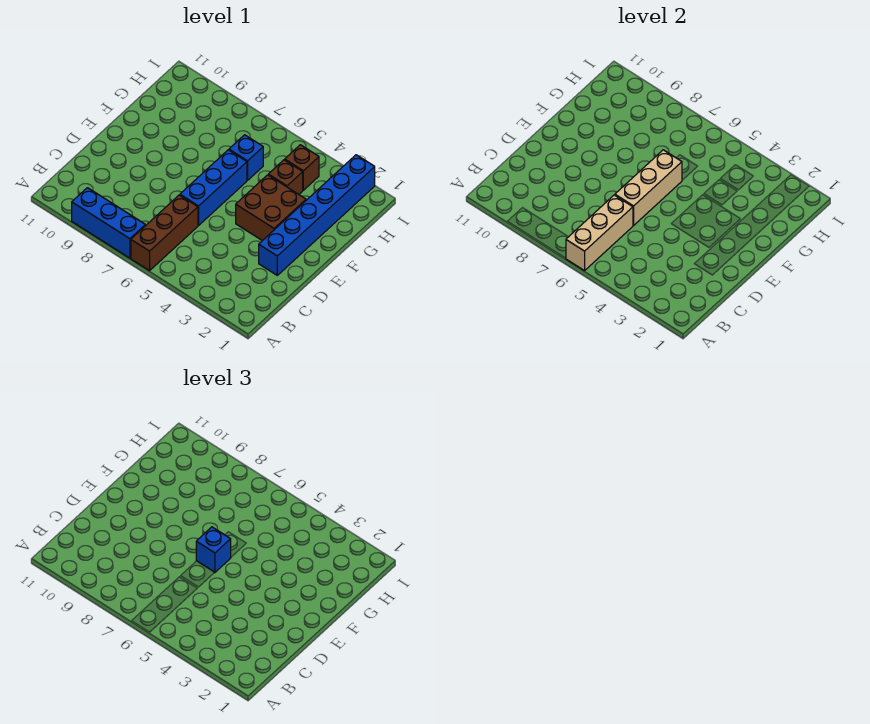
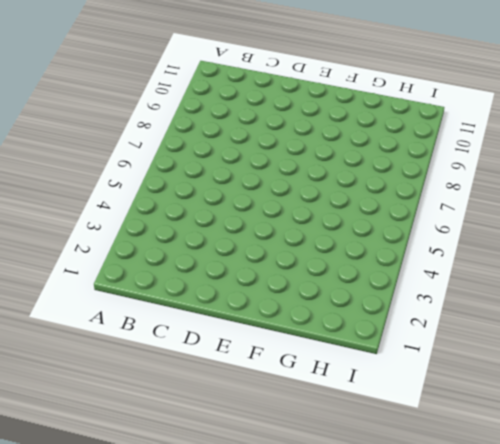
none -> brown 1x3 brick [131,195,198,271]
none -> blue 1x3 brick [72,188,145,258]

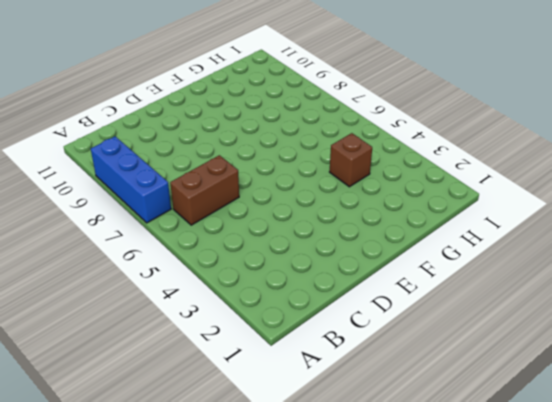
brown 1x2 brick [170,155,239,225] -> brown 1x3 brick [131,195,198,271]
none -> blue 1x6 brick [259,155,375,275]
none -> blue 1x3 brick [180,150,247,225]

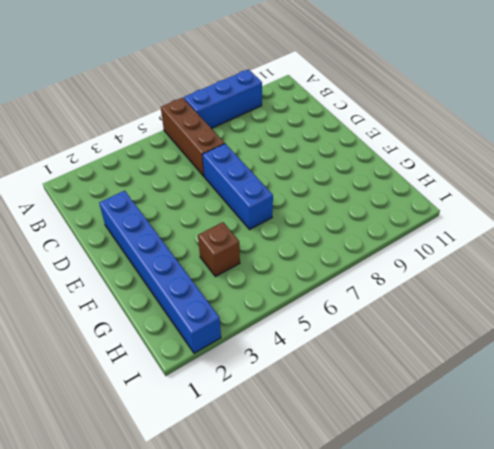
none -> brown 2x2 brick [236,175,306,241]
none -> blue 1x1 brick [229,135,263,180]

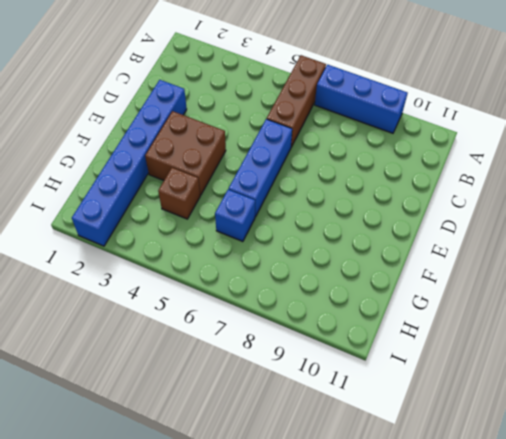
none -> brown 1x1 brick [285,145,319,190]
none -> tan 1x3 brick [566,195,633,271]

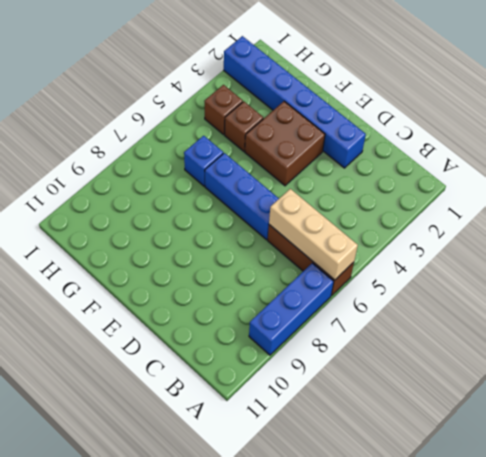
none -> tan 1x3 brick [615,150,682,225]
none -> blue 1x1 brick [196,527,231,572]

